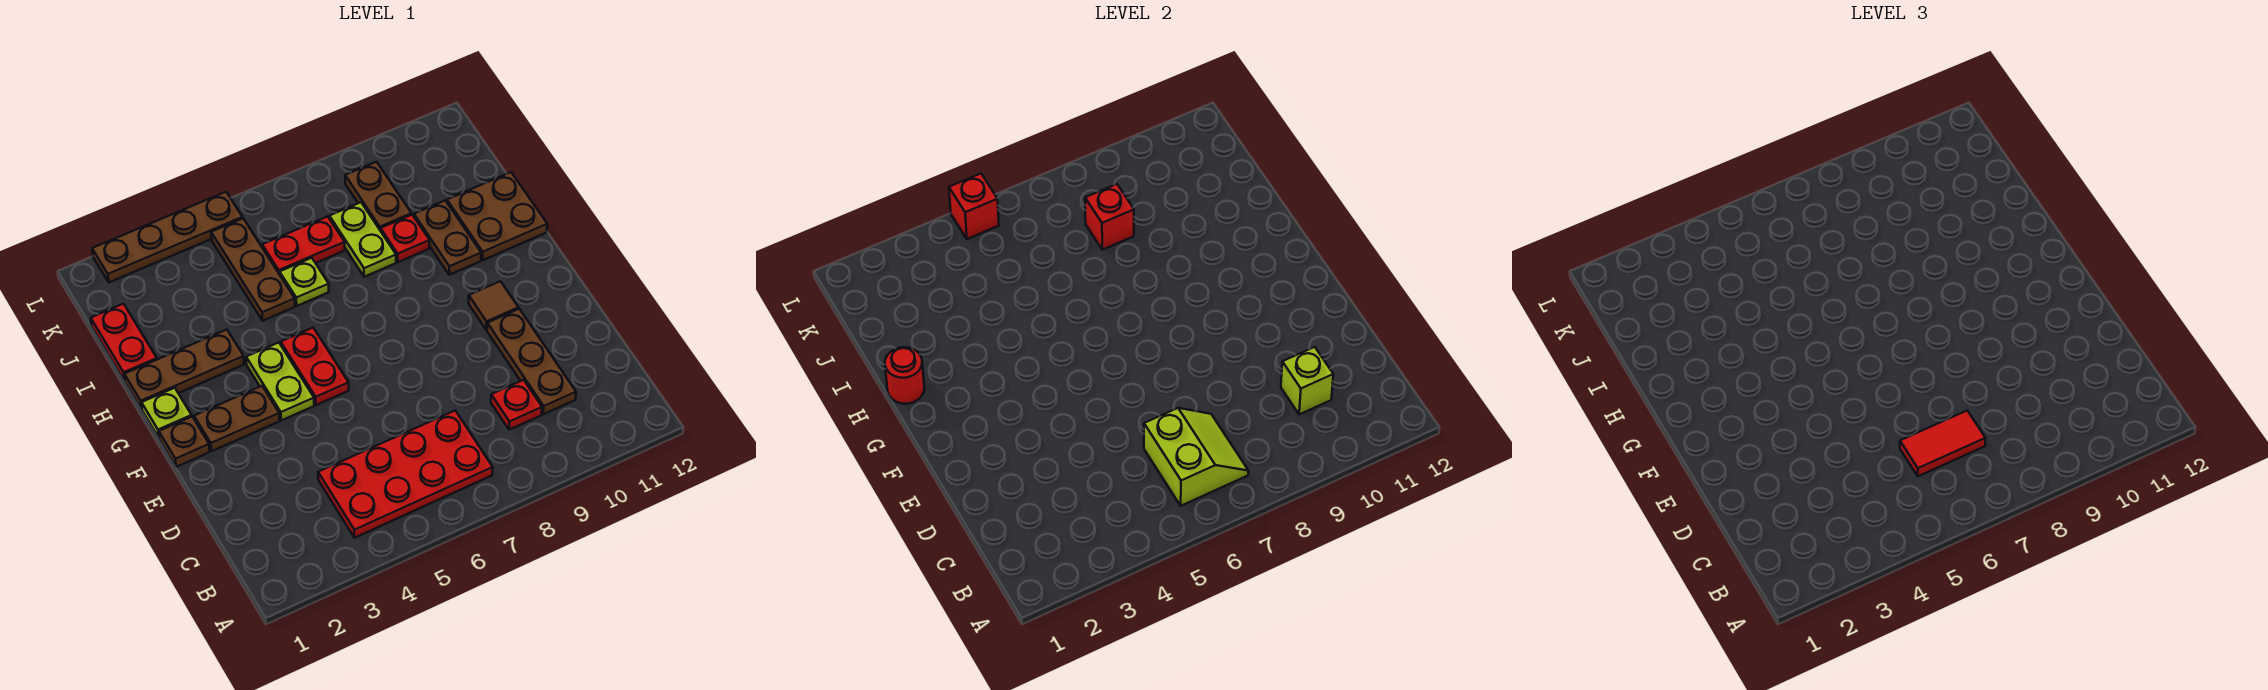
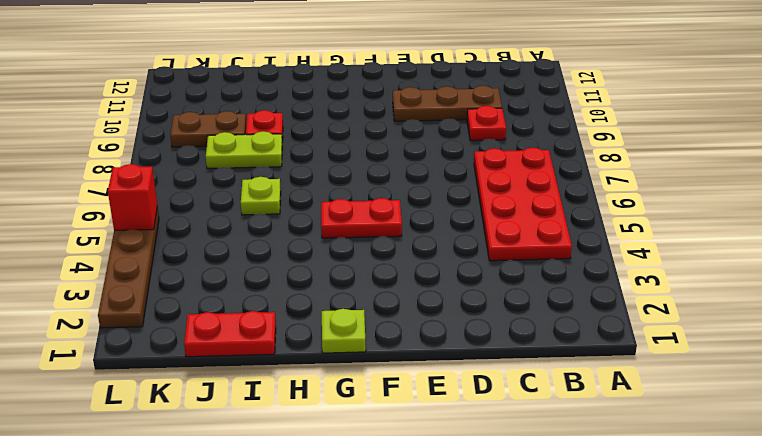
none -> brown 1x1 plate [159,417,210,467]
none -> brown 1x2 plate [194,386,280,451]
none -> lime 1x2 plate [246,343,314,420]

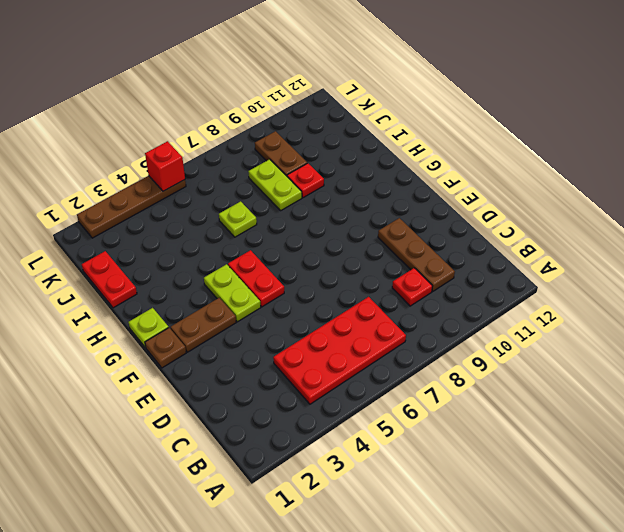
none -> brown 1x1 tile [468,281,518,330]
none -> brown 1x3 plate [124,330,244,409]
none -> brown 1x2 plate [414,200,481,275]

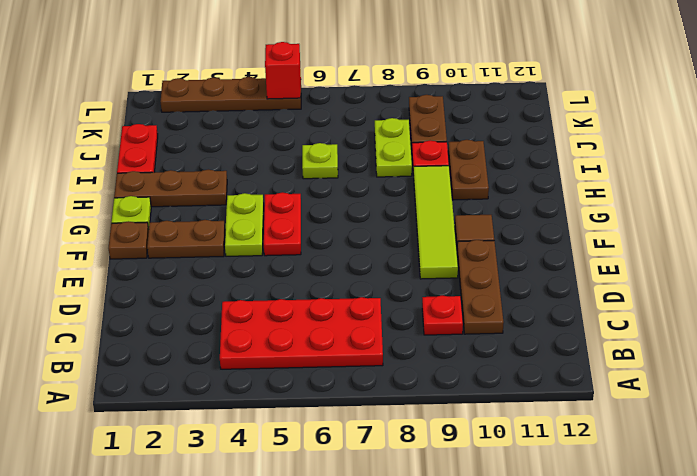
lime 1x4 tile [414,166,458,279] -> none
none -> brown 2x2 plate [447,172,547,260]
none -> brown 1x3 plate [211,219,295,321]
none -> red 1x2 plate [262,216,345,274]

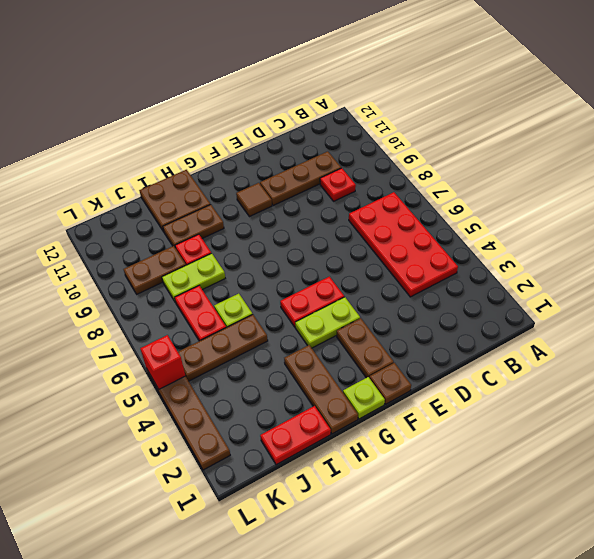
none -> lime 2x2 slope [1144,408,1249,506]
none -> lime 1x1 brick [1281,347,1333,414]
none -> red 1x1 round brick [885,347,924,404]

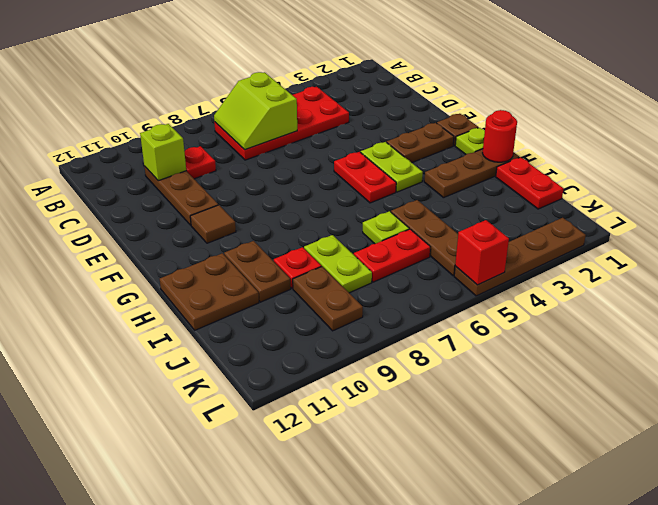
none -> red 1x1 brick [1085,184,1134,250]
none -> red 1x2 tile [1900,411,1985,476]

